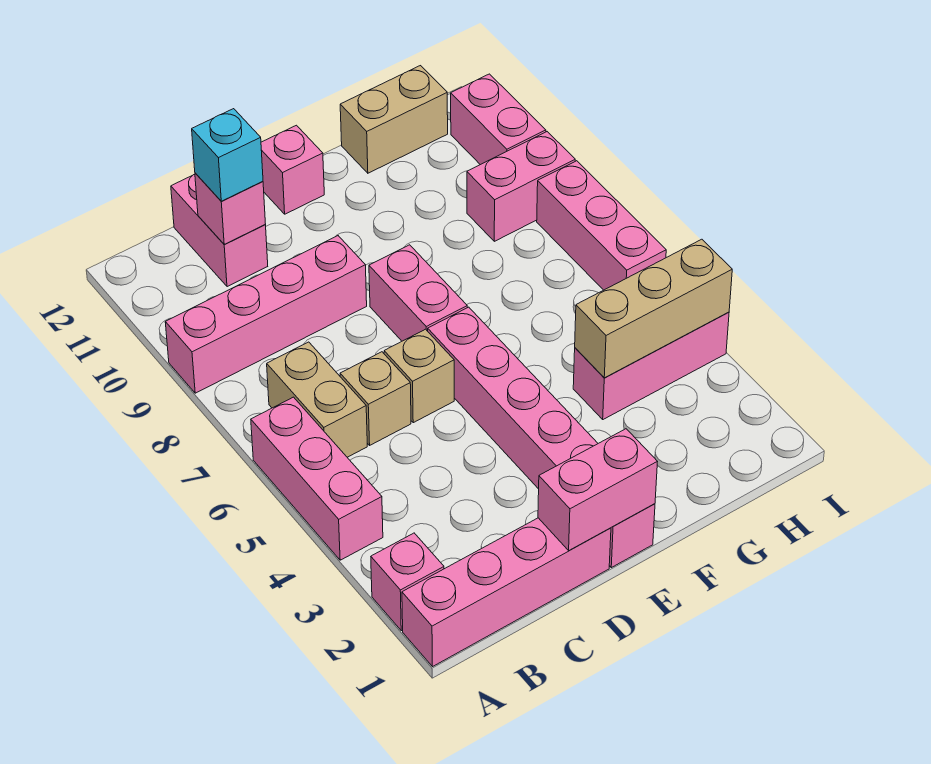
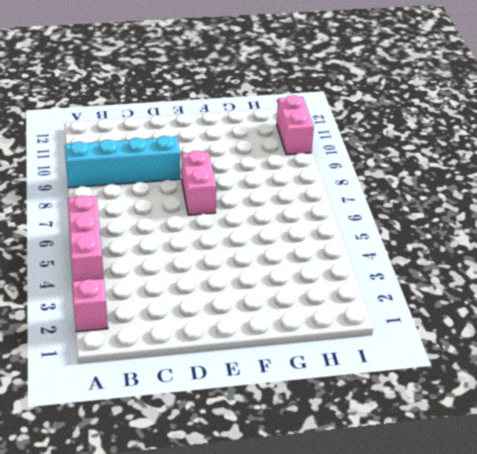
cyan 1x4 brick [65,136,180,188] -> pink 1x4 brick [165,236,367,393]
none -> pink 1x4 brick [402,518,611,667]
none -> tan 1x2 brick [267,342,367,457]
none -> tan 1x1 brick [340,352,411,445]

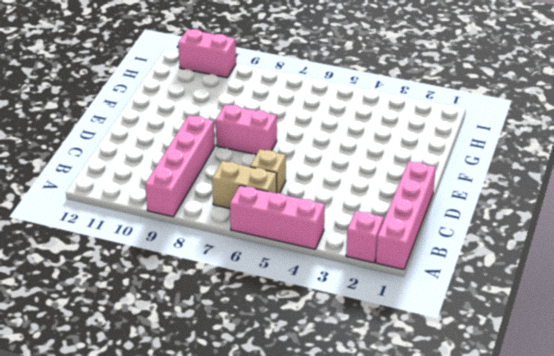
none -> pink 1x2 brick [171,174,268,287]
none -> tan 1x1 brick [384,329,454,423]
none -> pink 1x6 brick [428,307,655,568]

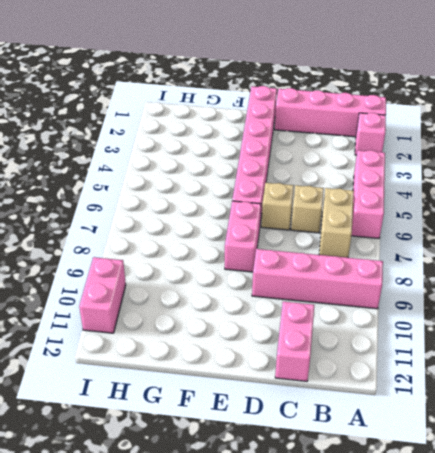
none -> pink 1x1 brick [261,125,324,214]
none -> pink 1x3 brick [573,312,729,419]
none -> tan 1x2 brick [340,66,448,173]

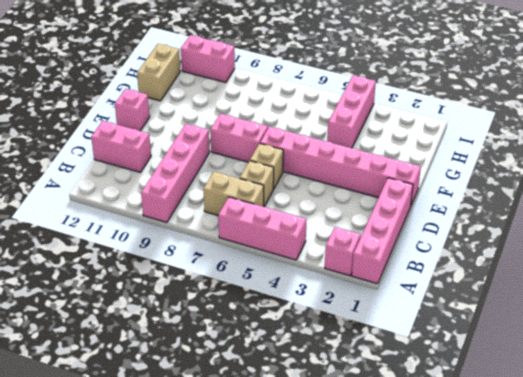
none -> pink 1x2 brick [467,132,575,241]
none -> pink 1x3 brick [537,161,666,290]
none -> pink 1x1 brick [195,173,265,244]

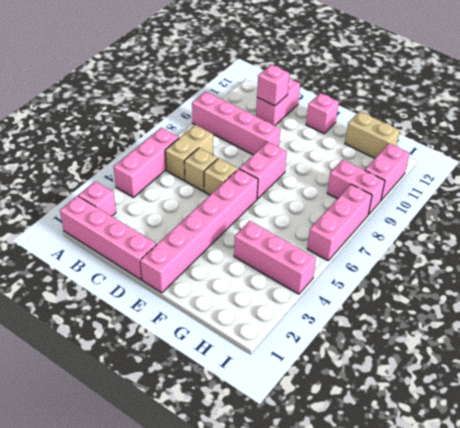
none -> pink 1x2 brick [538,429,657,551]
none -> tan 1x3 brick [575,239,732,378]
none -> cyan 1x1 brick [192,109,263,201]

